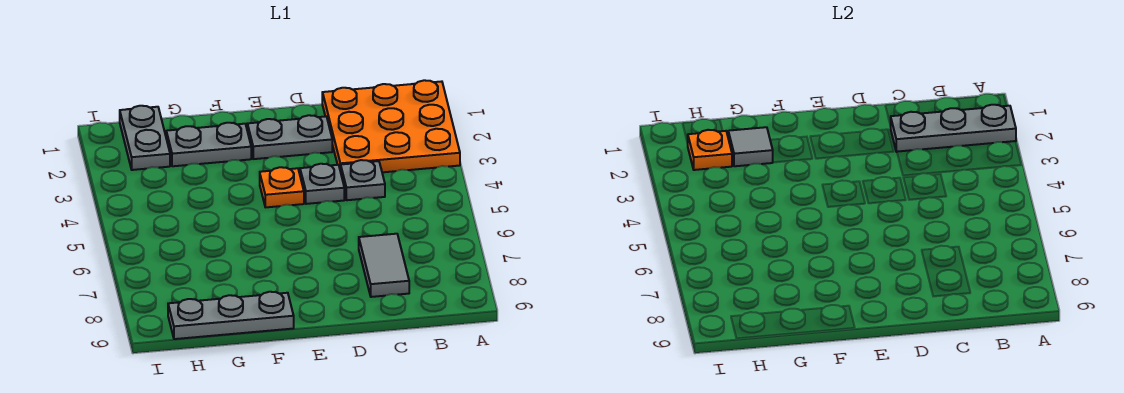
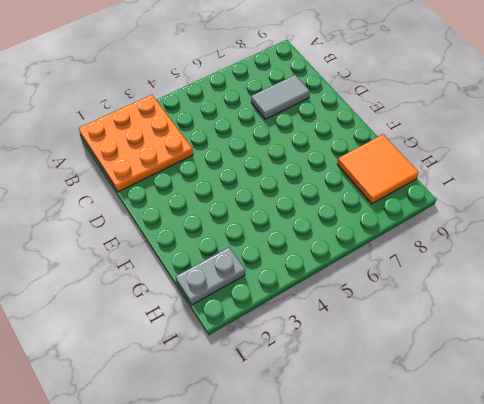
orange 2x2 tile [337,135,419,204] -> grey 1x3 plate [168,292,294,339]
none -> grey 1x1 plate [341,160,385,200]
none -> grey 1x2 plate [247,115,332,159]
none -> grey 1x1 plate [300,164,344,204]

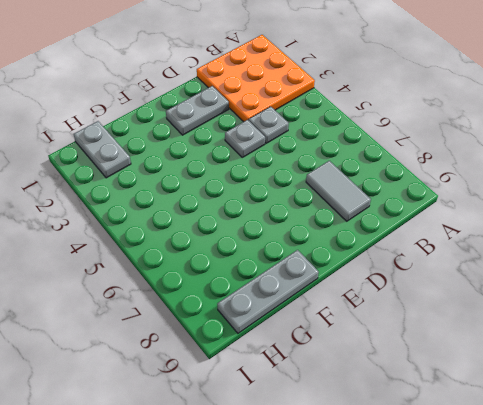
none -> orange 1x1 plate [260,167,304,207]
none -> grey 1x2 plate [166,123,251,166]
none -> grey 1x3 plate [891,105,1016,152]

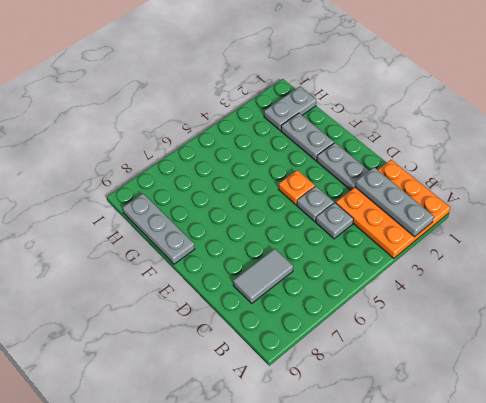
none -> grey 1x1 tile [728,127,773,166]
none -> orange 1x1 plate [688,130,732,170]

